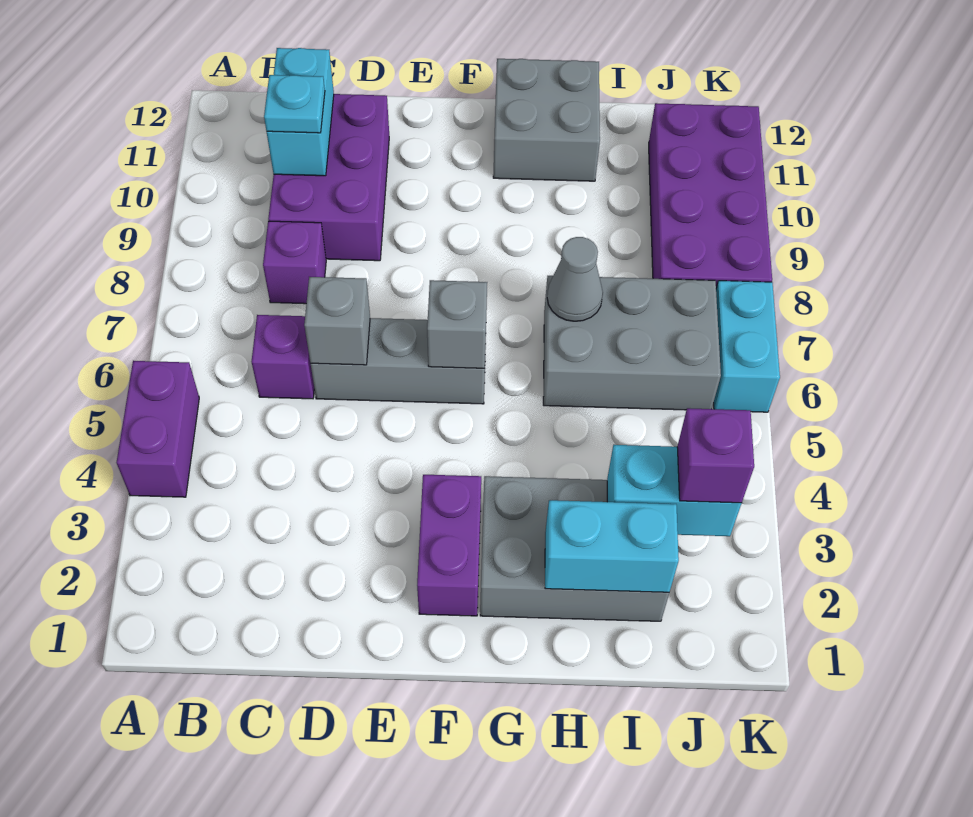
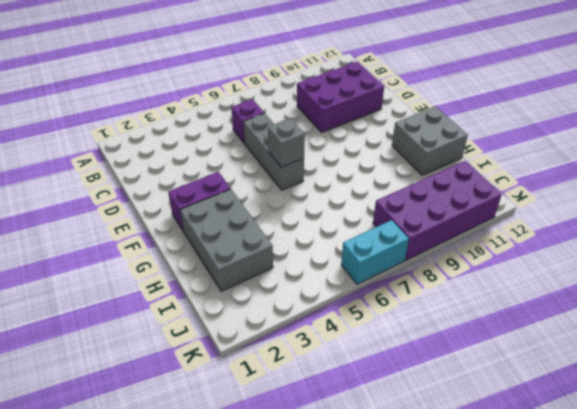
none -> purple 1x2 brick [117,361,199,497]
none -> purple 1x1 brick [263,221,326,304]
none -> grey 2x3 brick [543,276,721,410]

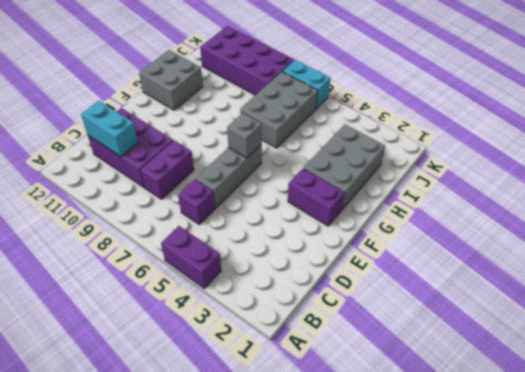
purple 1x2 brick [140,140,194,199] -> purple 1x1 brick [263,221,326,304]
none -> grey 1x1 brick [304,277,370,365]
none -> cyan 1x2 brick [545,500,679,592]
none -> grey 1x1 cone [547,237,603,321]

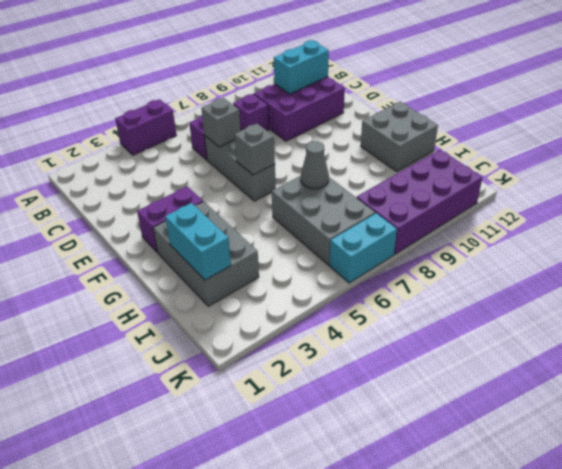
none -> cyan 1x2 brick [607,445,742,536]
none -> cyan 1x1 plate [264,75,325,133]
none -> purple 1x1 brick [677,408,754,503]

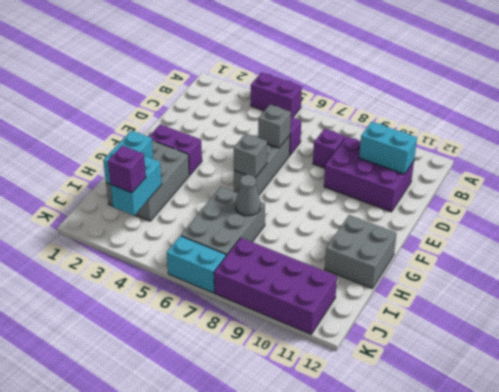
none -> cyan 1x1 plate [264,75,325,133]

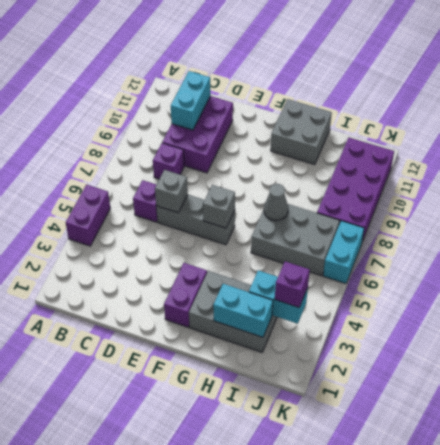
none -> cyan 1x1 plate [264,75,325,133]

